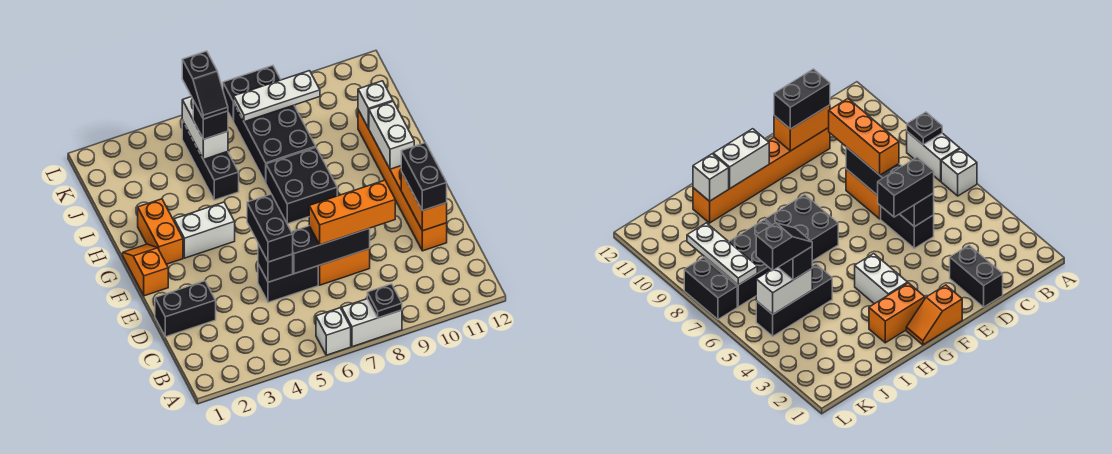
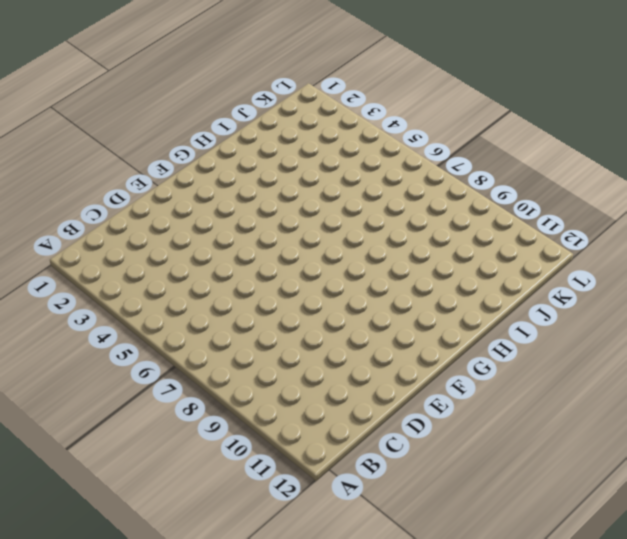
none -> white 1x1 brick [316,308,351,355]
none -> white 1x2 brick [342,299,402,347]
none -> black 1x2 brick [155,281,216,337]

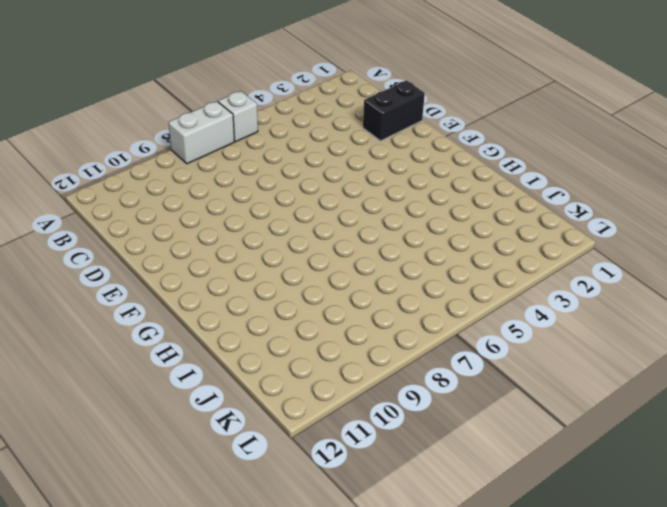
none -> black 1x2 brick [258,264,318,302]
none -> orange 1x2 brick [318,249,370,285]
none -> orange 1x6 brick [358,110,447,251]

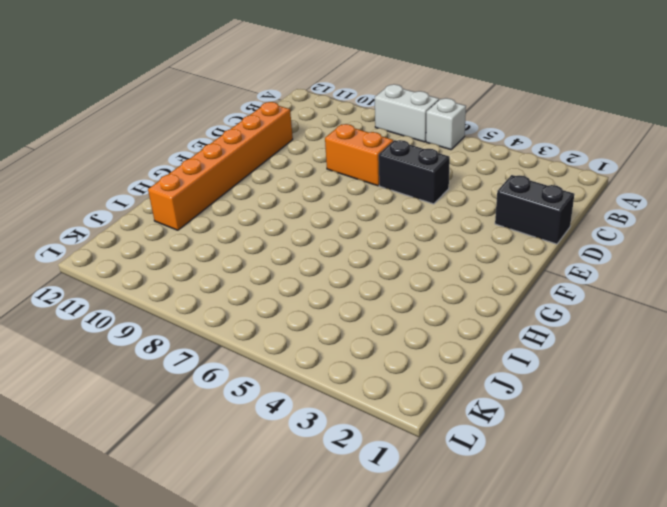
none -> orange 1x2 slope [123,244,168,296]
none -> orange 1x2 brick [138,199,183,264]
none -> white 1x2 brick [174,202,235,258]

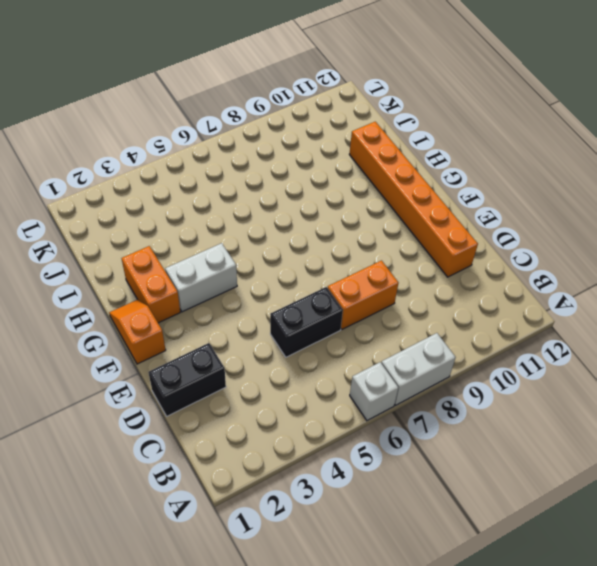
none -> black 2x2 brick [266,148,337,224]
none -> black 1x3 brick [182,120,239,200]
none -> black 2x3 brick [233,104,316,183]

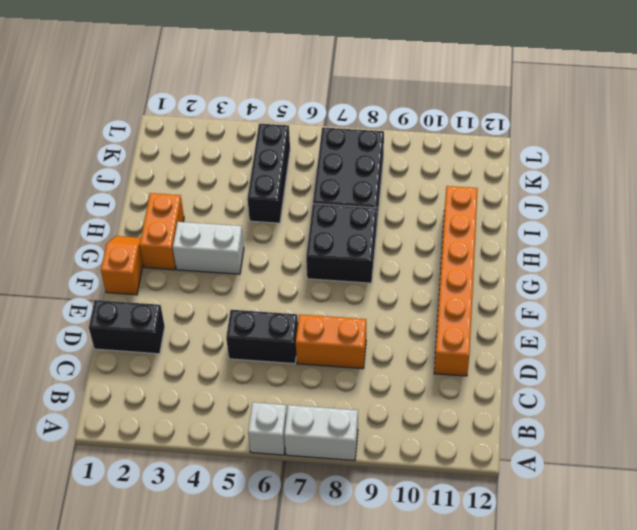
none -> black 1x2 brick [223,66,281,121]
none -> black 1x1 plate [367,284,402,318]
none -> black 1x1 brick [258,244,293,282]

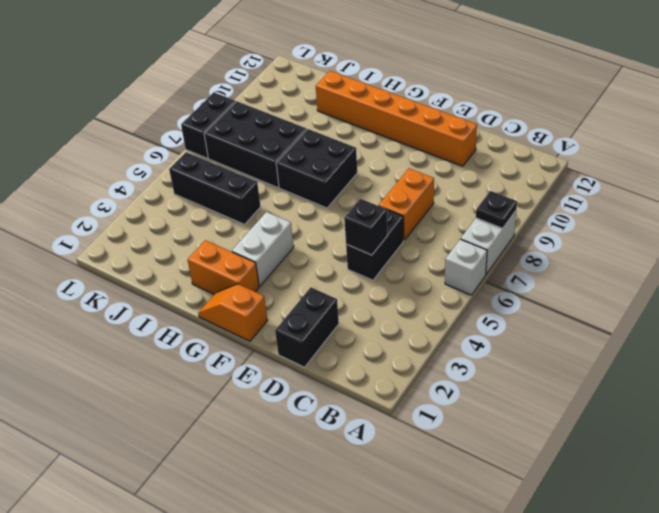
none -> black 1x3 brick [292,226,370,274]
none -> orange 1x2 brick [401,172,447,231]
none -> white 1x2 brick [369,102,414,169]

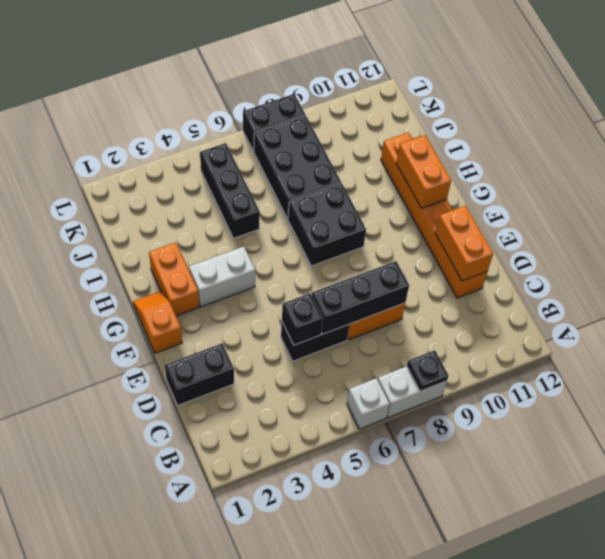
orange 1x2 brick [396,135,451,208] -> white 1x2 brick [369,102,414,169]
none -> white 1x1 brick [358,81,393,128]
none -> white 1x2 brick [182,97,228,159]
none -> white 1x3 plate [234,71,320,122]

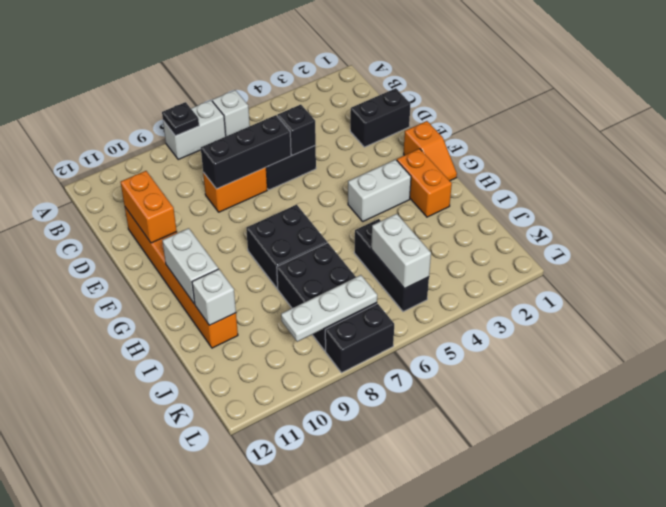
none -> black 1x2 brick [247,194,293,262]
none -> orange 1x3 brick [309,180,395,245]
none -> black 1x2 brick [401,143,447,211]

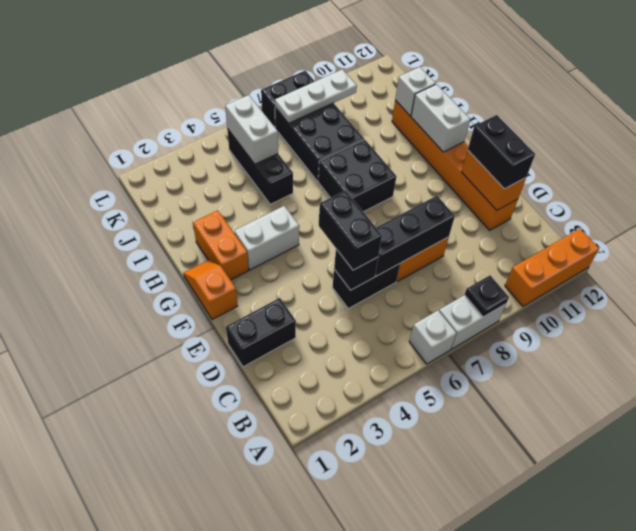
orange 1x3 brick [505,229,599,306] -> orange 1x3 brick moved to [309,180,395,245]
none -> black 1x1 brick [193,101,228,139]
none -> black 1x2 slope [182,51,228,119]

